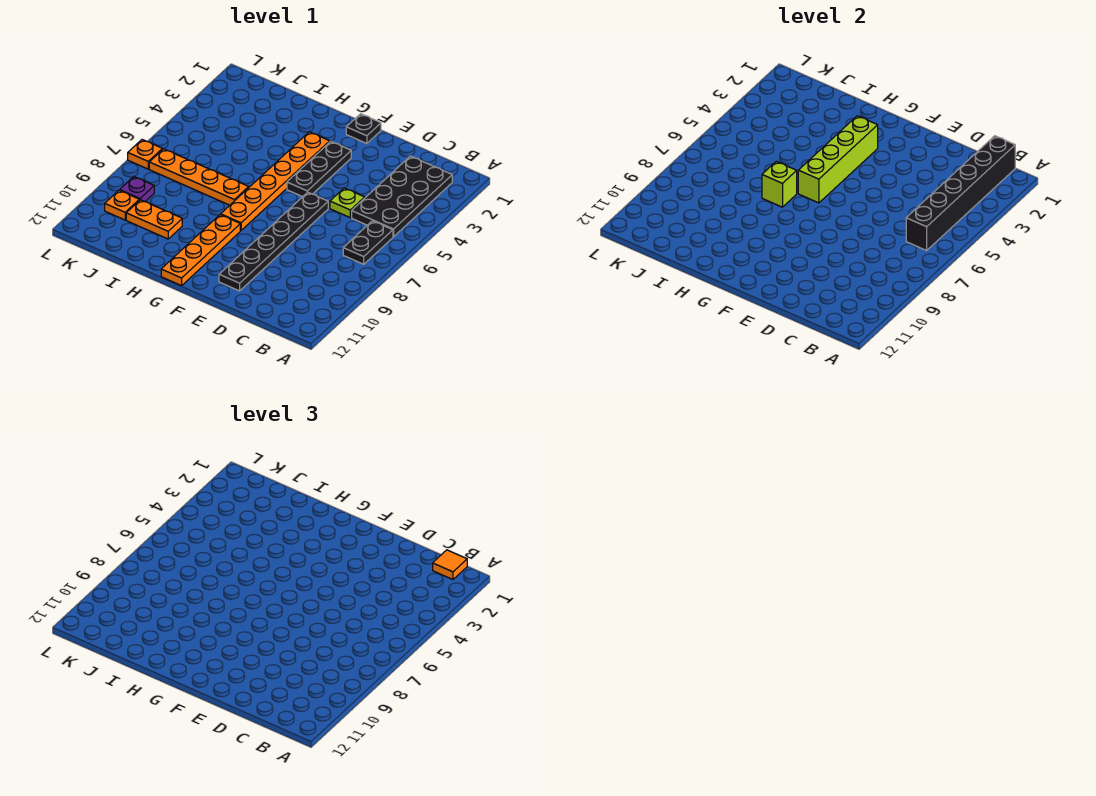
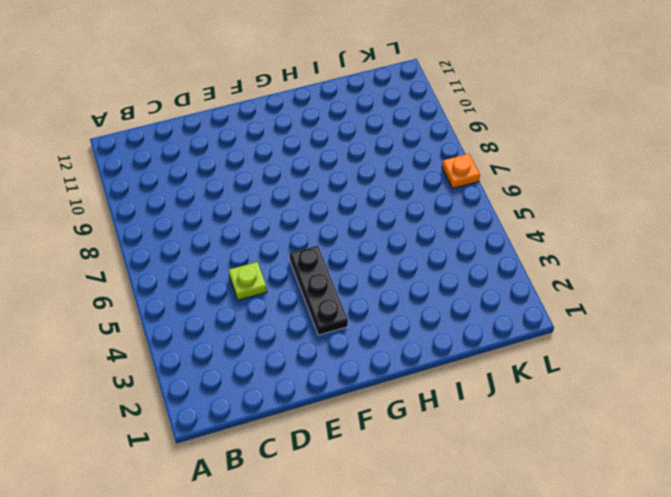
none -> black 2x4 plate [352,156,452,237]
none -> black 1x2 plate [343,221,393,264]
none -> black 1x6 plate [219,192,328,291]

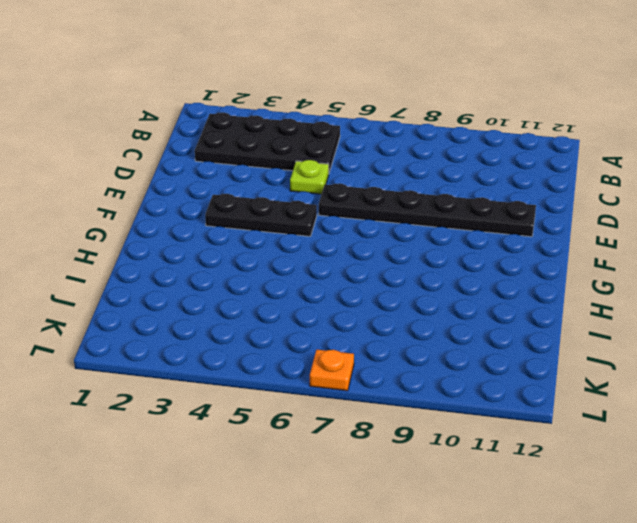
none -> black 1x2 plate [343,221,393,264]
none -> black 1x1 plate [346,114,381,144]
none -> orange 1x6 plate [220,132,330,230]

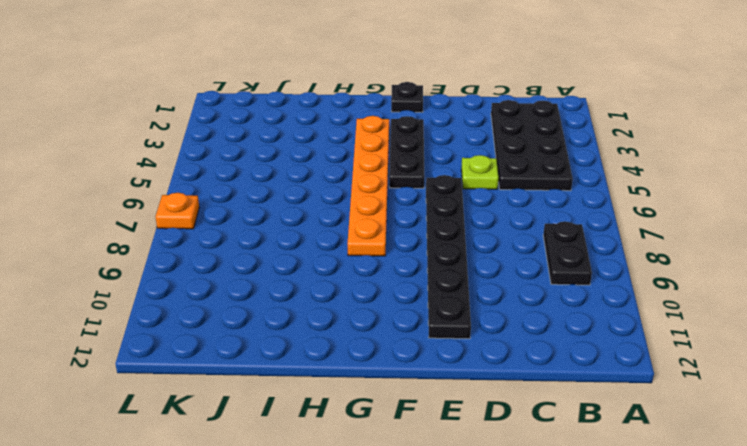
black 1x2 plate [543,221,592,285] -> black 1x2 plate moved to [343,221,393,264]
none -> orange 1x4 plate [161,215,240,286]
none -> orange 1x4 plate [149,149,249,205]
none -> orange 1x2 plate [126,200,182,239]

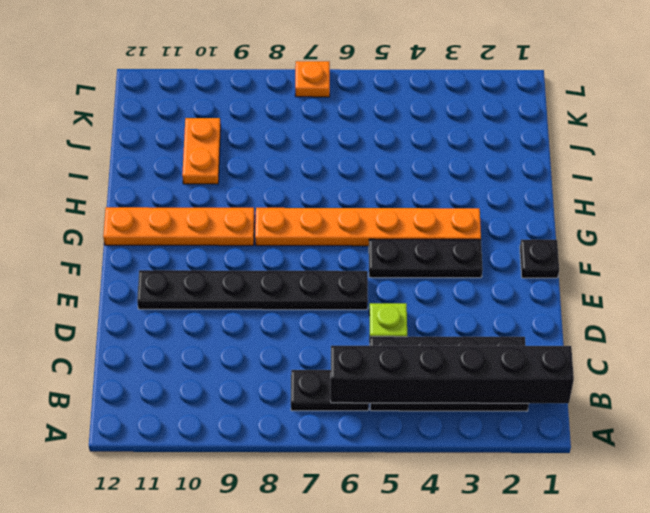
none -> orange 1x4 plate [149,149,249,205]
none -> purple 1x1 plate [120,177,154,202]
none -> orange 1x1 plate [105,190,139,220]

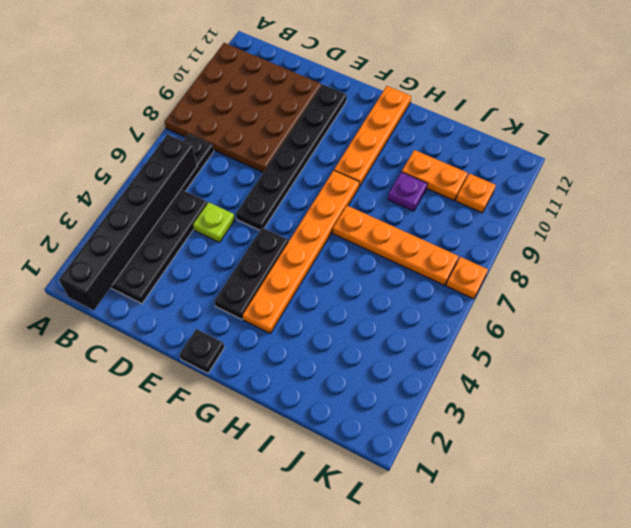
brown 4x4 plate [165,43,321,172] -> none
purple 1x1 plate [388,172,427,211] -> purple 1x1 plate moved to [120,177,154,202]
none -> lime 1x4 brick [798,116,878,203]
none -> lime 1x1 brick [762,161,797,207]
none -> orange 1x1 tile [433,550,467,580]

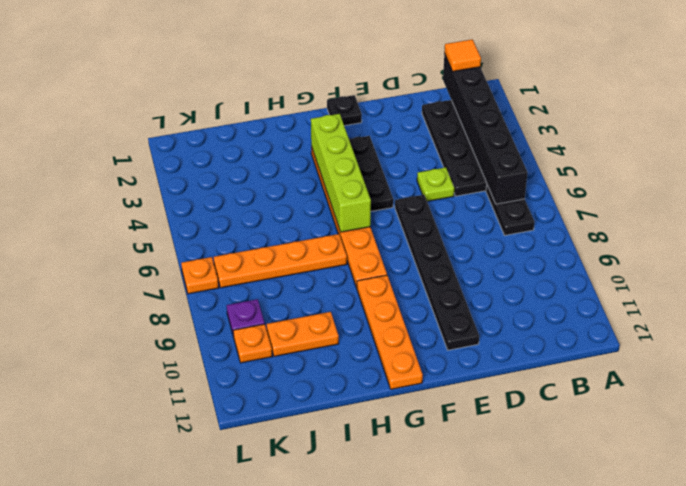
none -> lime 1x1 brick [762,161,797,207]

